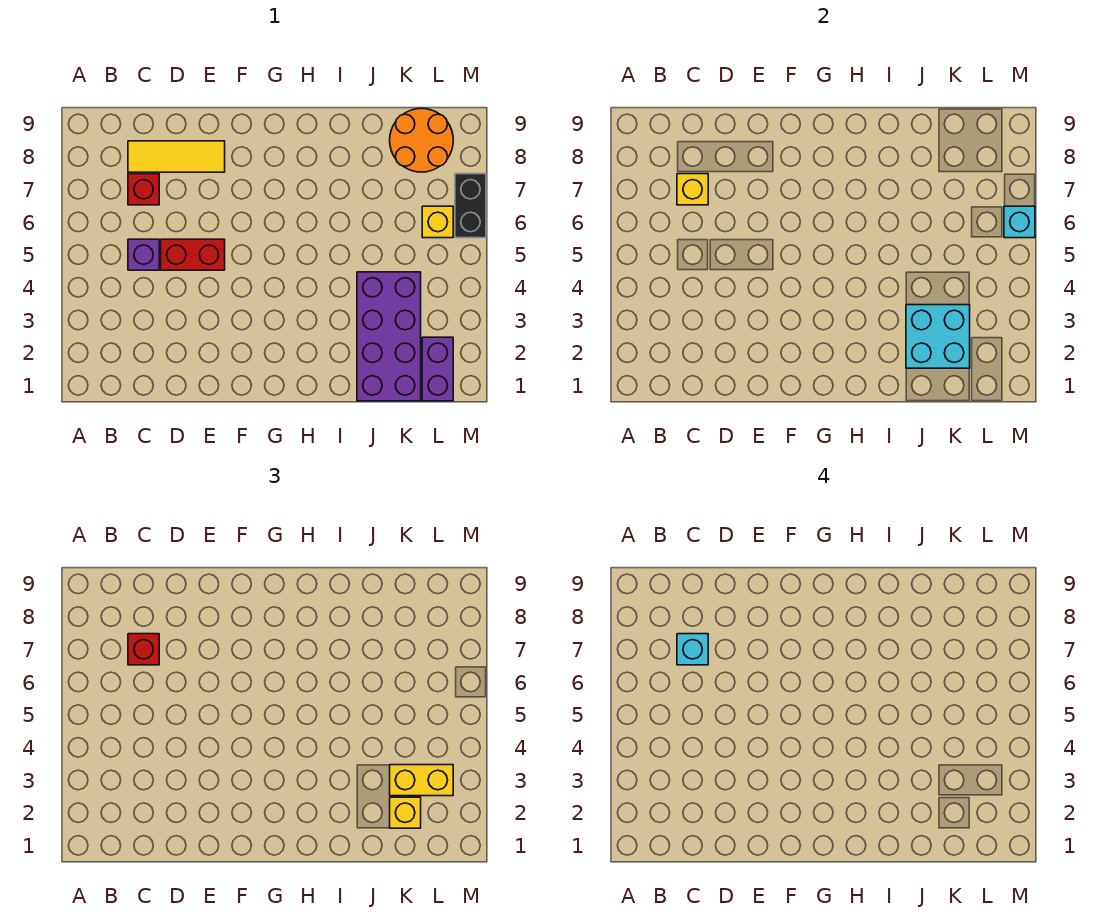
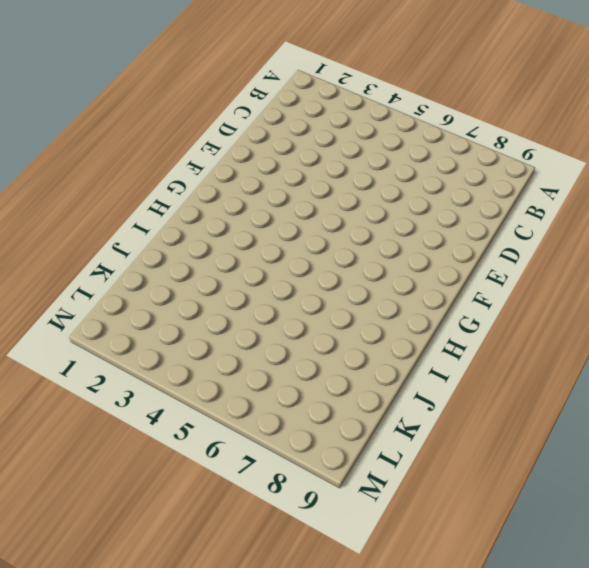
none -> purple 1x1 brick [128,239,159,270]
none -> red 1x1 brick [128,174,159,205]
none -> yellow 1x3 tile [128,141,225,172]

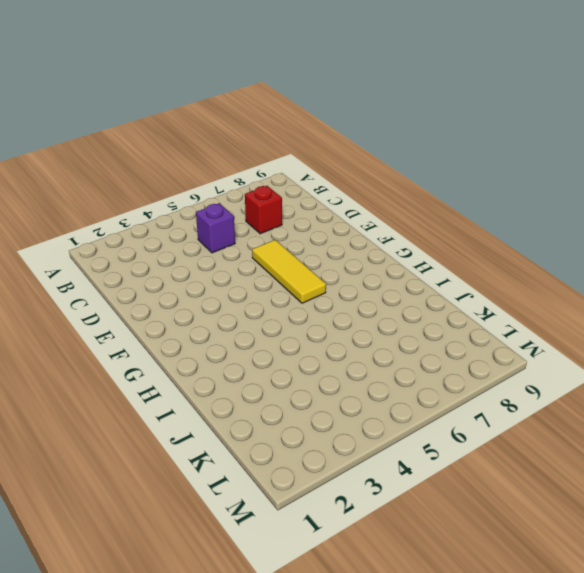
yellow 1x3 tile [252,240,326,303] -> yellow 1x3 tile moved to [128,141,225,172]
none -> red 1x2 brick [161,239,225,270]
none -> purple 2x4 brick [357,272,421,401]
none -> orange 2x2 round brick [390,108,453,172]

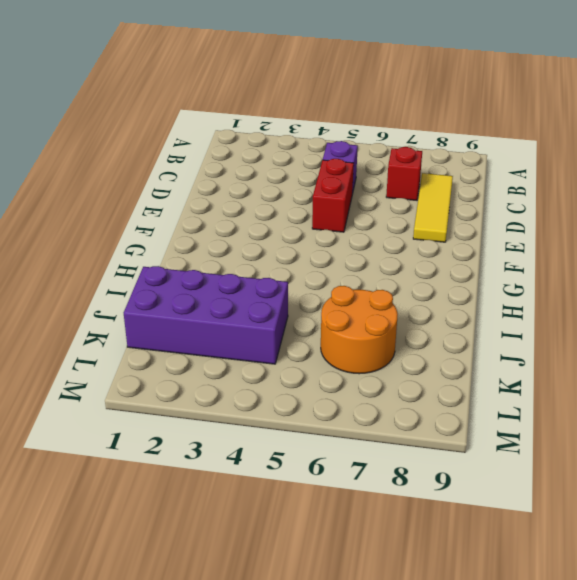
orange 2x2 round brick [321,286,398,374] -> orange 2x2 round brick moved to [390,108,453,172]
none -> purple 1x2 brick [422,337,453,401]
none -> yellow 1x1 brick [422,206,453,238]
none -> black 1x2 brick [455,174,486,238]

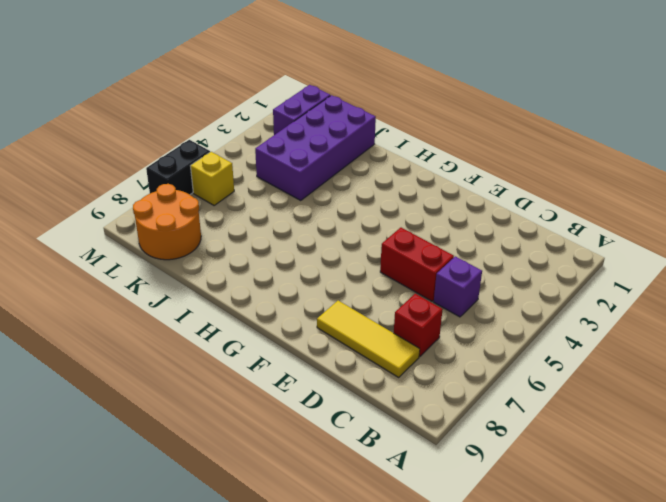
none -> yellow 1x1 brick [677,174,708,205]
none -> cyan 2x2 brick [906,305,970,368]
none -> cyan 1x1 brick [1004,206,1035,238]

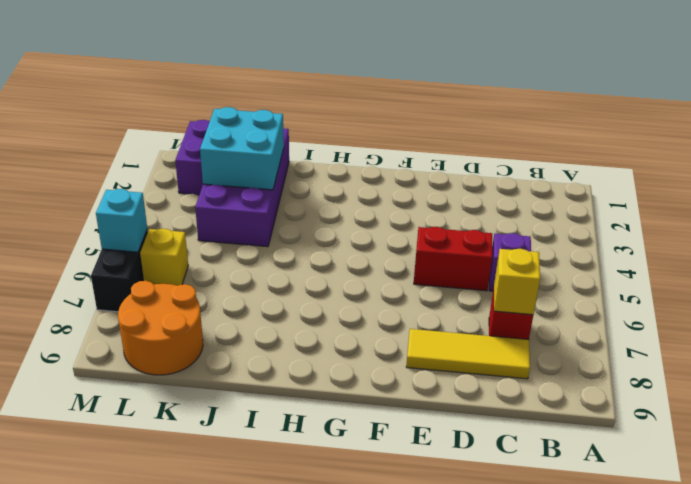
none -> red 1x1 brick [128,634,159,665]
none -> yellow 1x1 brick [390,797,421,828]
none -> yellow 1x2 brick [390,765,453,796]

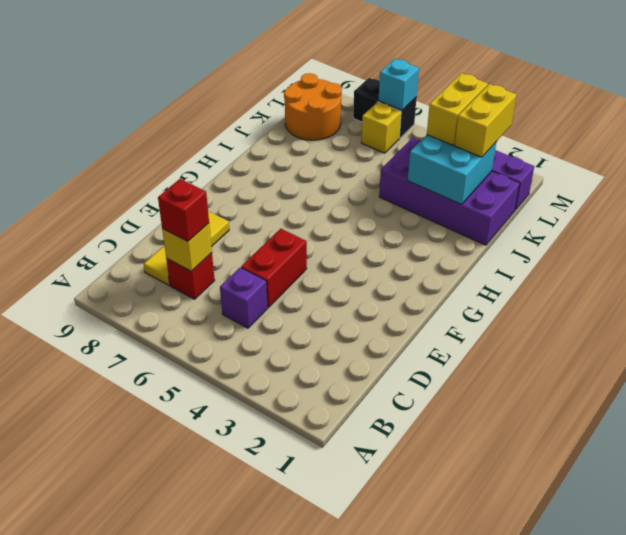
yellow 1x2 brick [455,84,516,157] -> yellow 1x1 brick [390,797,421,828]
none -> cyan 1x1 brick [677,634,708,665]

